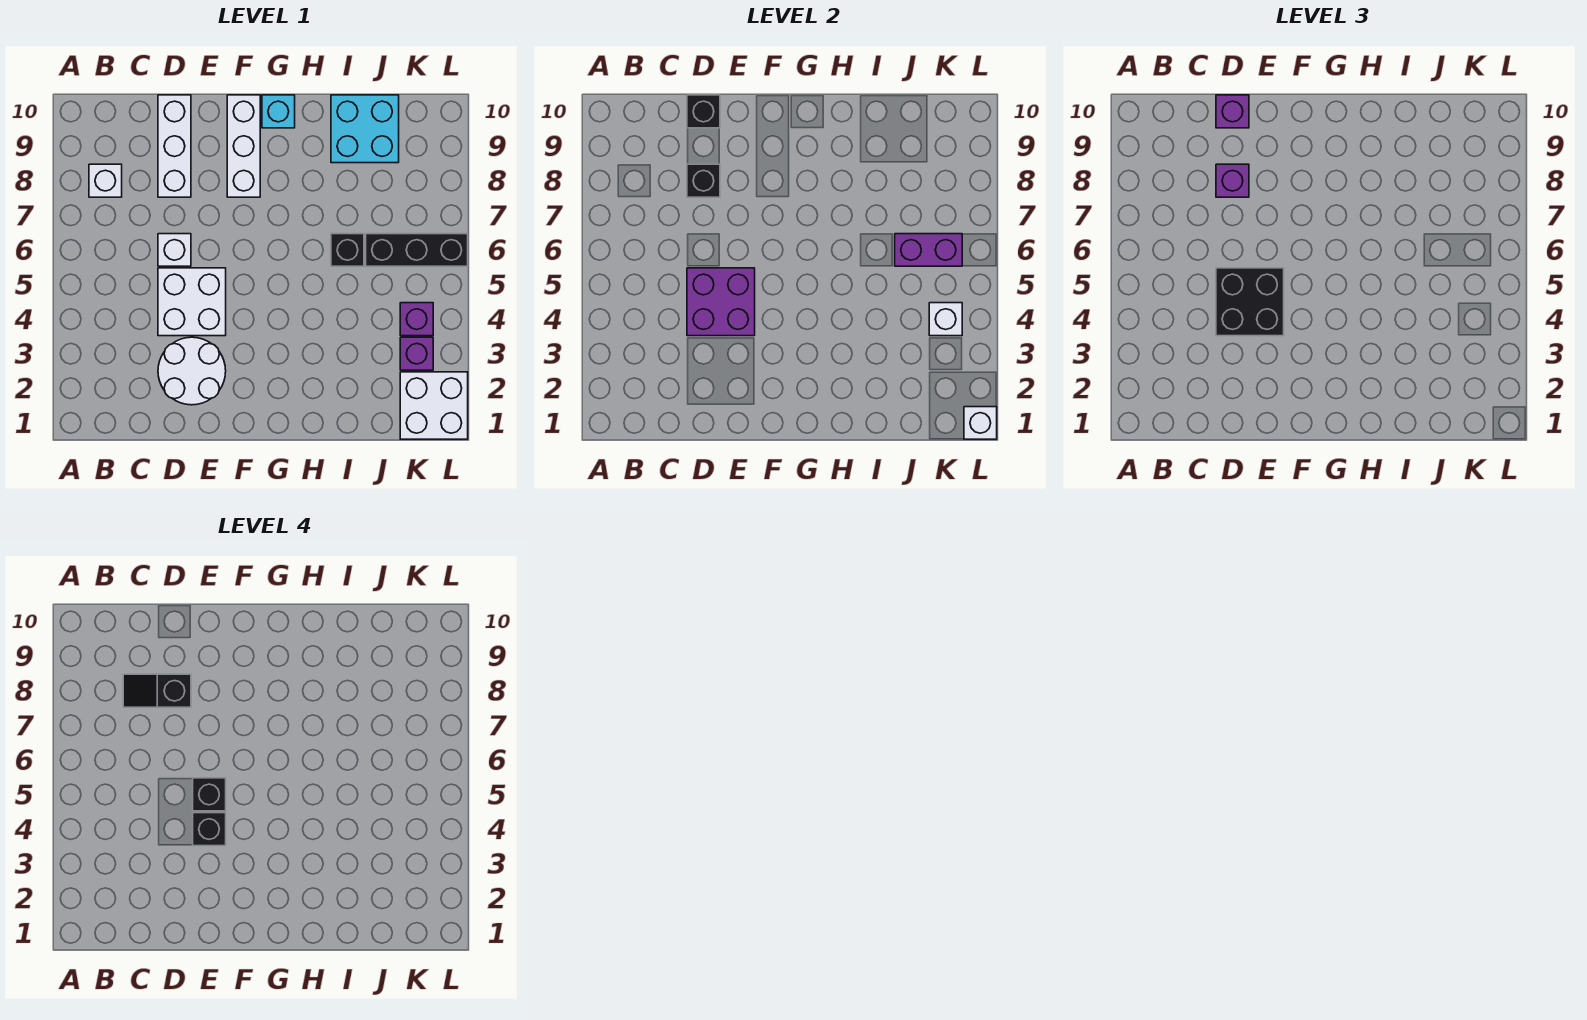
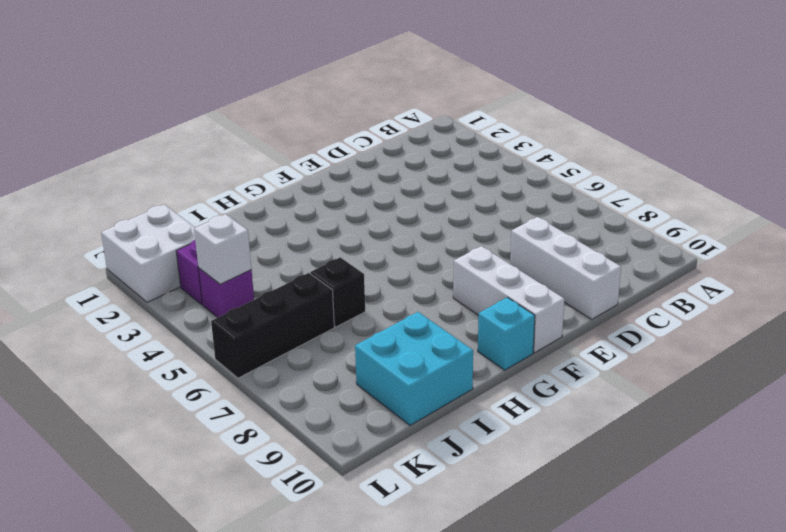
none -> white 1x1 brick [89,164,122,197]
none -> white 2x2 round brick [158,337,226,405]
none -> white 2x2 brick [158,268,226,336]

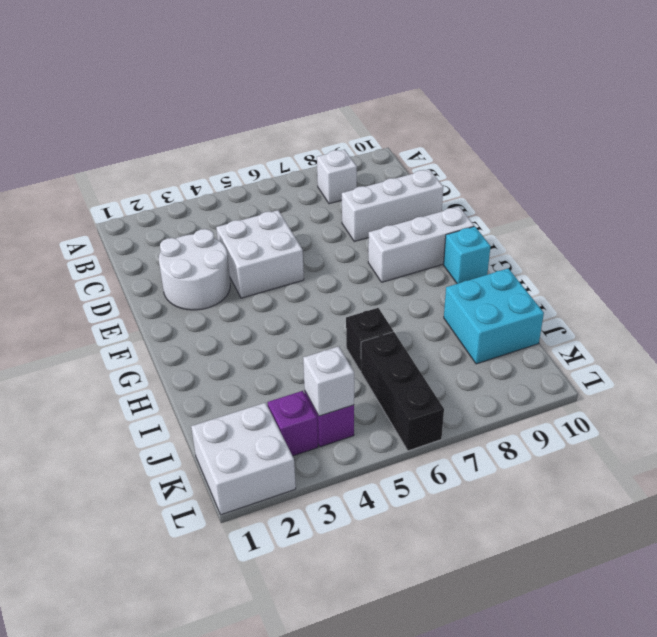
none -> white 1x1 brick [158,234,191,266]
none -> purple 2x2 brick [687,268,755,336]
none -> black 1x1 brick [687,164,720,197]

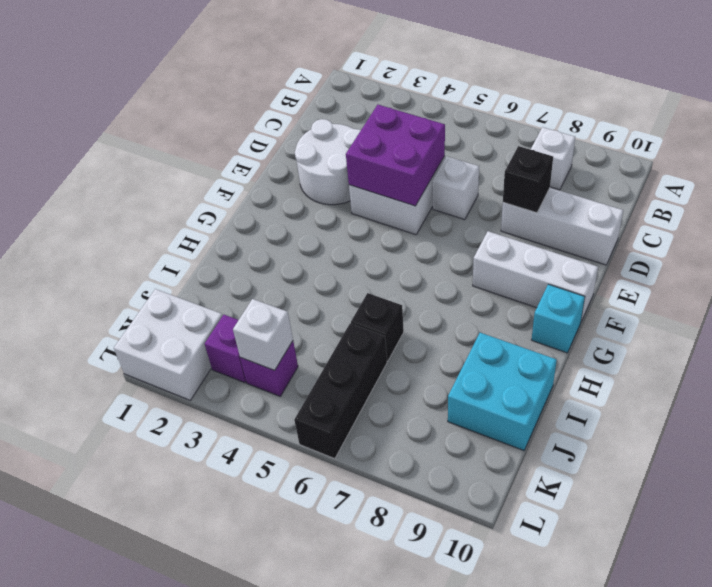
none -> black 1x1 brick [687,95,720,128]
none -> purple 1x2 brick [895,234,962,266]
none -> white 1x1 brick [964,407,997,439]

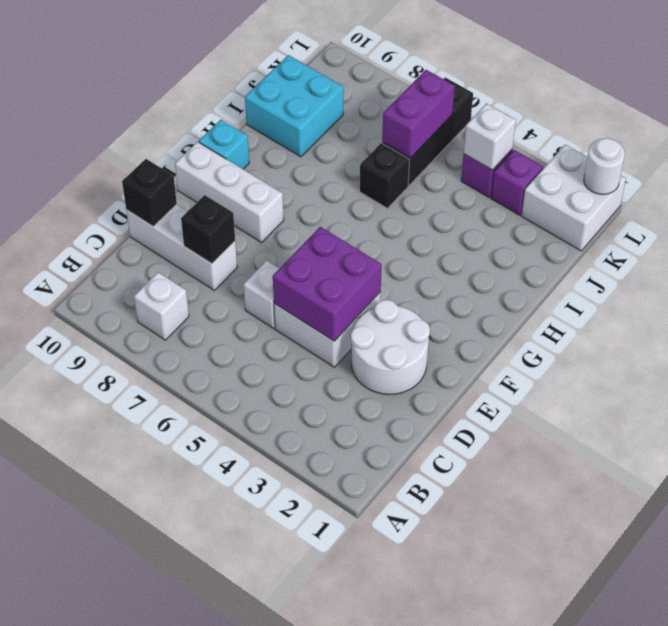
white 1x1 round brick [584,138,625,195] -> white 1x1 brick [964,407,997,439]
none -> black 2x2 brick [1216,268,1284,336]
none -> purple 1x1 brick [1216,164,1249,197]
none -> purple 1x1 brick [1216,95,1249,128]

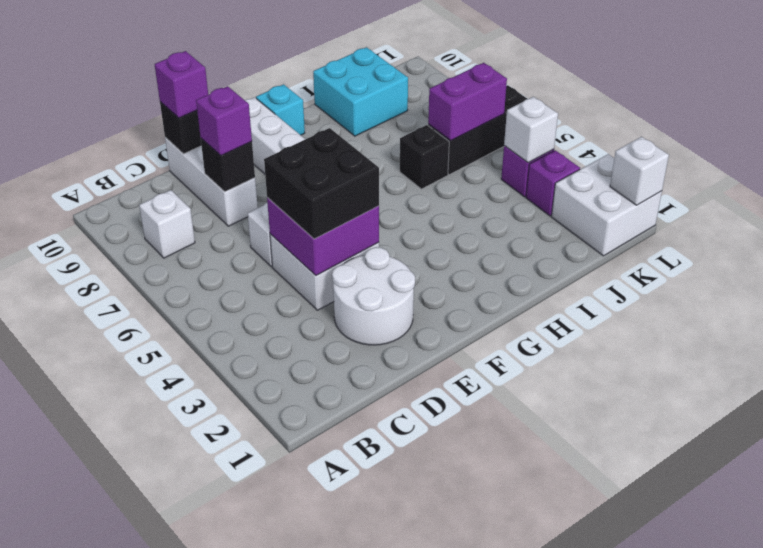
none -> black 1x2 slope [123,674,191,707]
none -> black 1x1 brick [193,813,226,846]
none -> black 1x1 brick [193,778,226,811]

